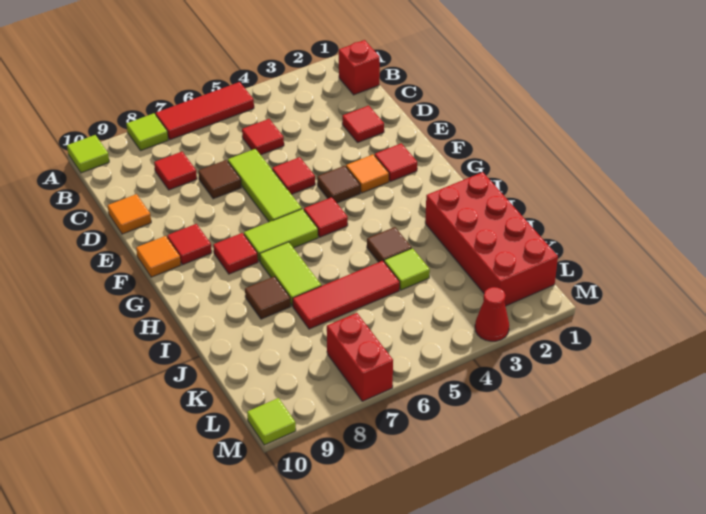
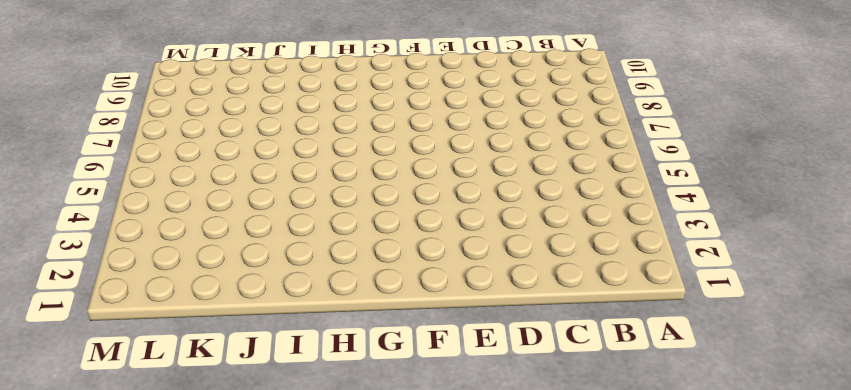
none -> red 1x3 tile [156,82,254,140]
none -> lime 1x1 tile [127,113,168,151]
none -> lime 1x1 tile [67,135,109,173]

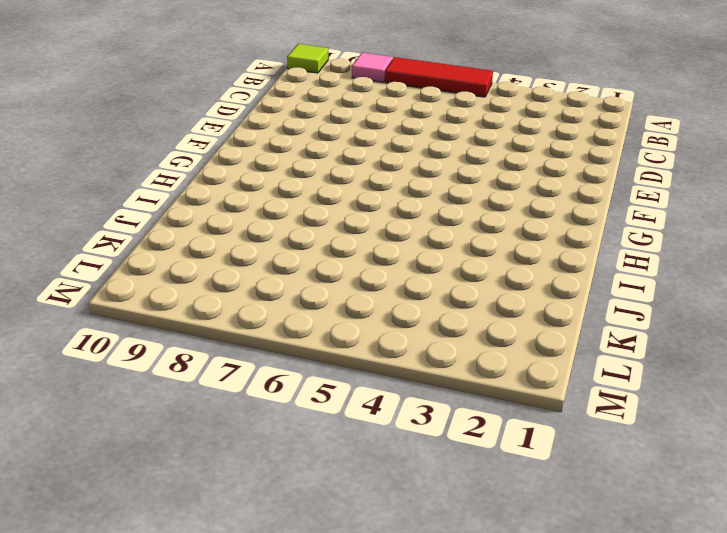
pink 1x1 tile [352,53,393,82] -> lime 1x1 tile [127,113,168,151]
none -> red 1x1 brick [339,40,380,95]
none -> red 1x1 tile [242,119,284,155]
none -> red 1x1 tile [154,152,197,190]

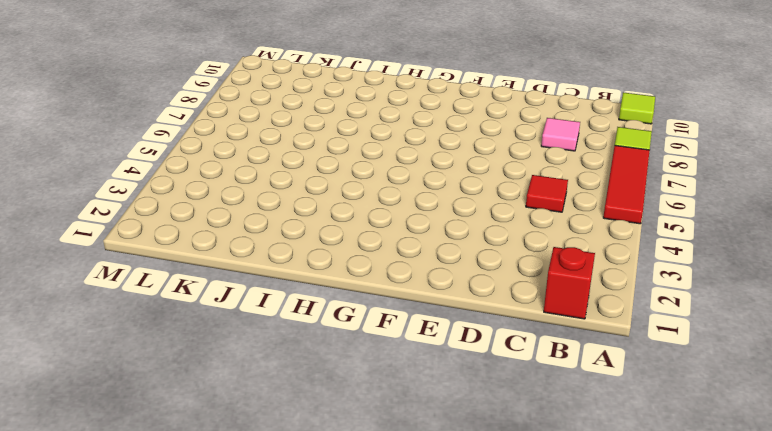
pink 1x1 tile [541,118,580,151] -> red 1x1 tile [154,152,197,190]
none -> red 1x1 tile [342,106,384,143]
none -> lime 1x3 tile [228,149,302,222]
none -> brown 1x1 tile [198,160,241,199]

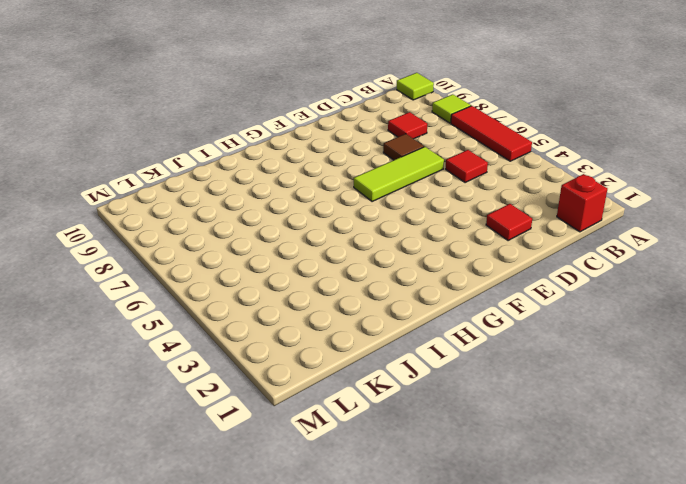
none -> orange 1x1 tile [108,194,151,234]
none -> red 1x1 tile [272,157,315,194]
none -> red 1x1 tile [375,143,417,182]

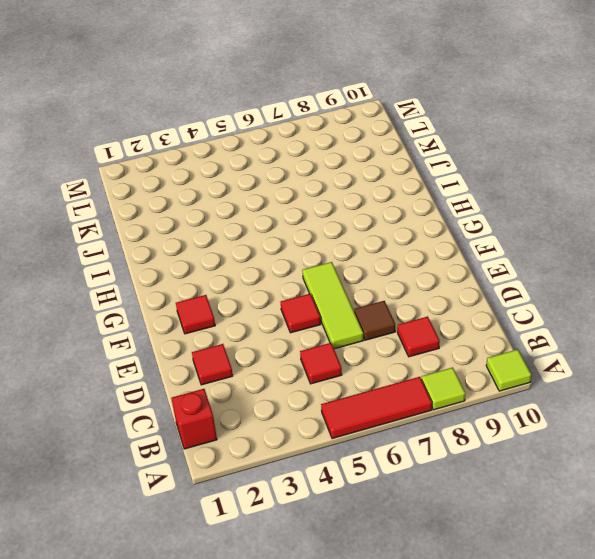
none -> orange 1x1 tile [108,194,151,234]
none -> orange 1x1 tile [346,155,389,193]
none -> brown 1x1 tile [317,166,360,203]

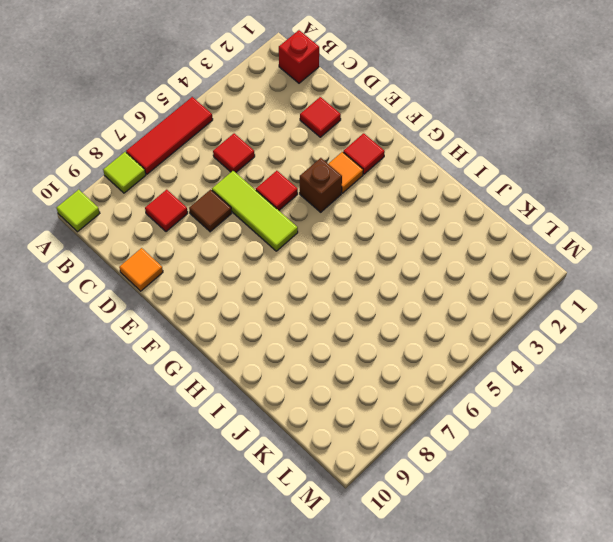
brown 1x1 brick [300,158,342,212] -> brown 1x1 tile [317,166,360,203]
none -> red 1x1 tile [167,224,212,265]
none -> orange 1x1 tile [136,236,181,277]
none -> red 1x1 tile [304,197,348,237]

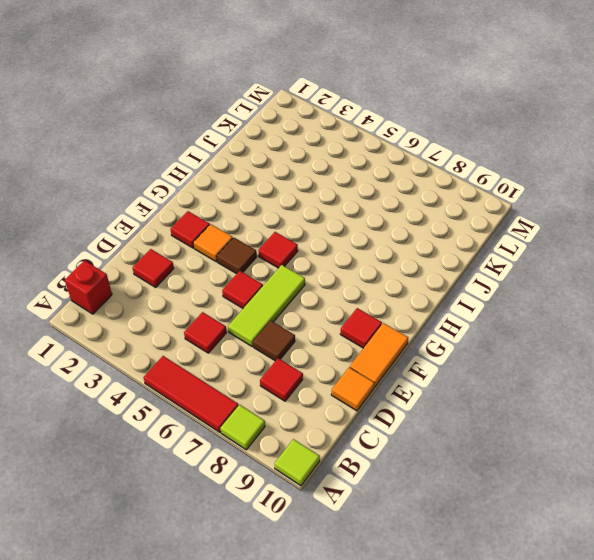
orange 1x2 tile [350,323,409,387] -> orange 1x1 tile [136,236,181,277]
none -> lime 1x2 tile [244,209,318,262]
none -> red 1x1 tile [213,233,258,274]
none -> lime 1x2 tile [260,242,321,306]

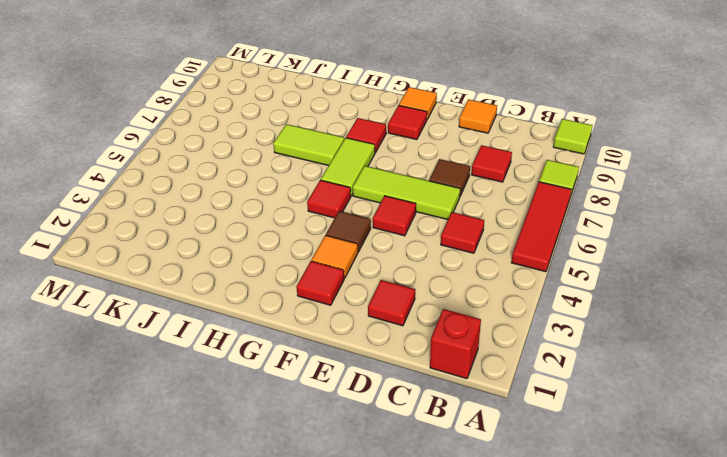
none -> red 2x4 brick [425,172,558,306]
none -> brown 1x1 tile [367,227,412,262]
none -> brown 1x1 tile [245,276,291,319]

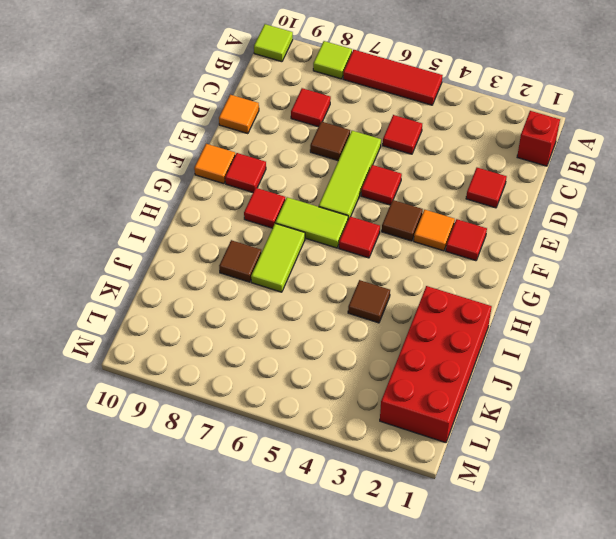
none -> lime 1x1 tile [384,248,430,290]
none -> red 1x3 tile [293,261,400,329]
none -> red 1x2 brick [327,313,393,401]

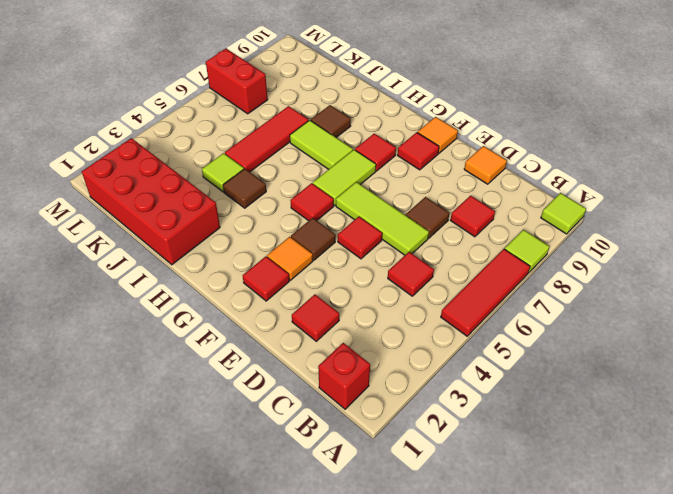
none -> red 1x1 cone [475,287,509,341]
none -> lime 1x1 tile [247,398,296,445]

